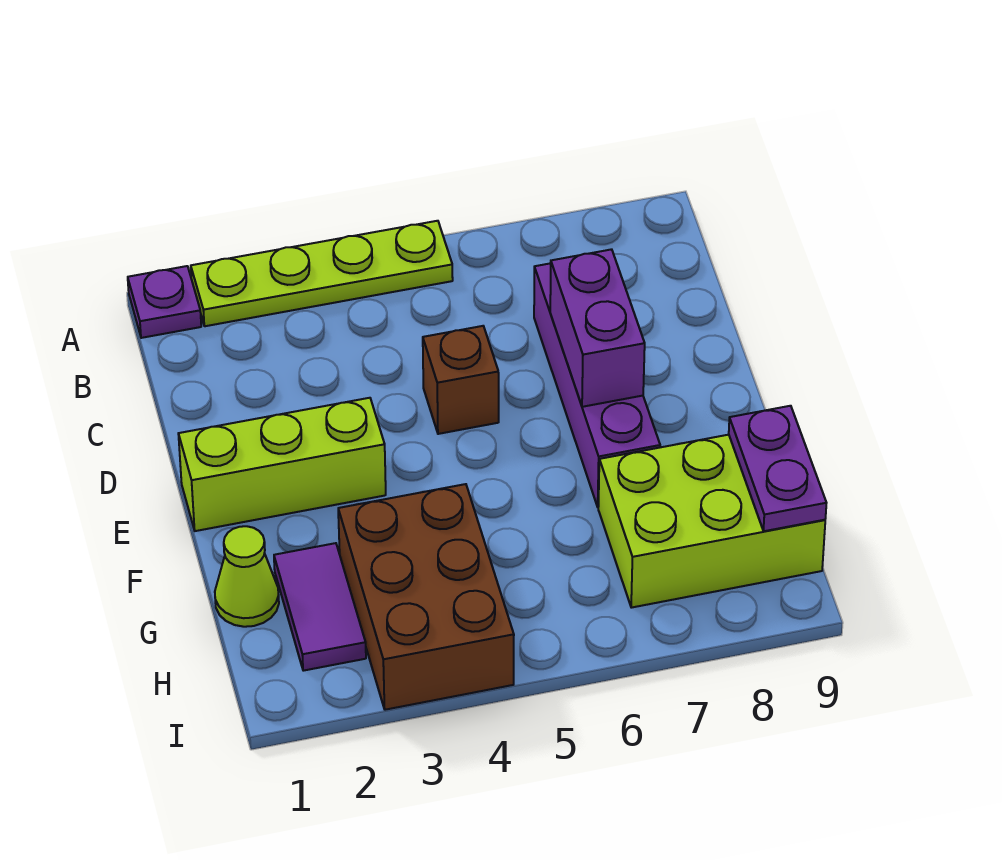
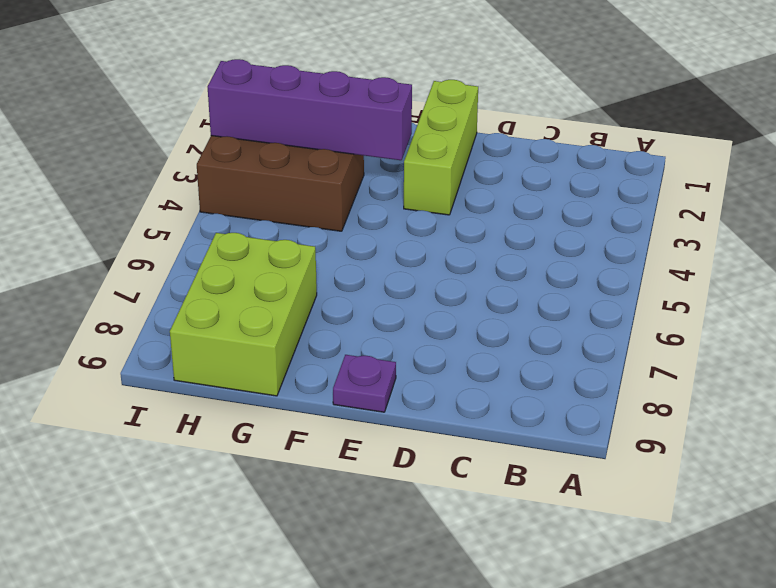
purple 1x1 plate [333,355,396,412] -> purple 1x1 plate moved to [128,266,201,338]
purple 1x4 brick [208,59,412,160] -> purple 1x4 brick moved to [534,263,660,507]
none -> lime 1x4 plate [191,221,453,326]
none -> brown 1x1 brick [423,326,499,434]

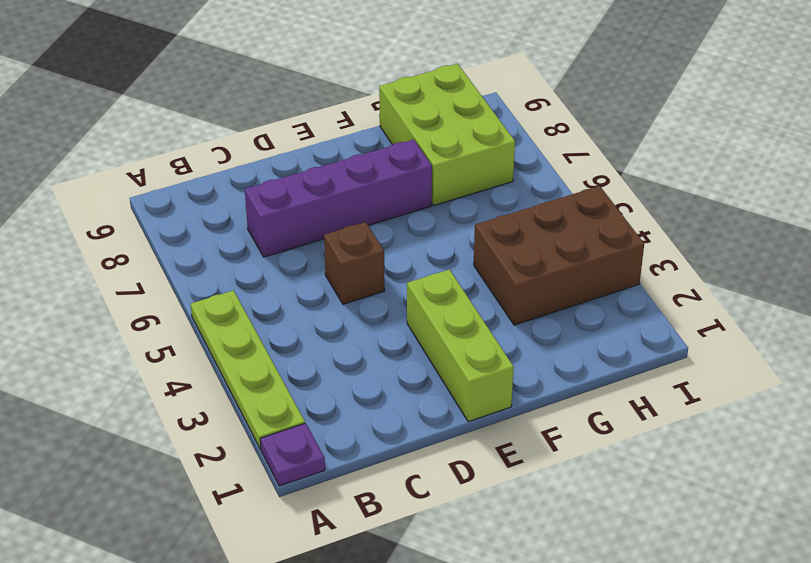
none -> lime 1x1 cone [215,526,279,627]
none -> purple 1x2 tile [274,543,366,671]

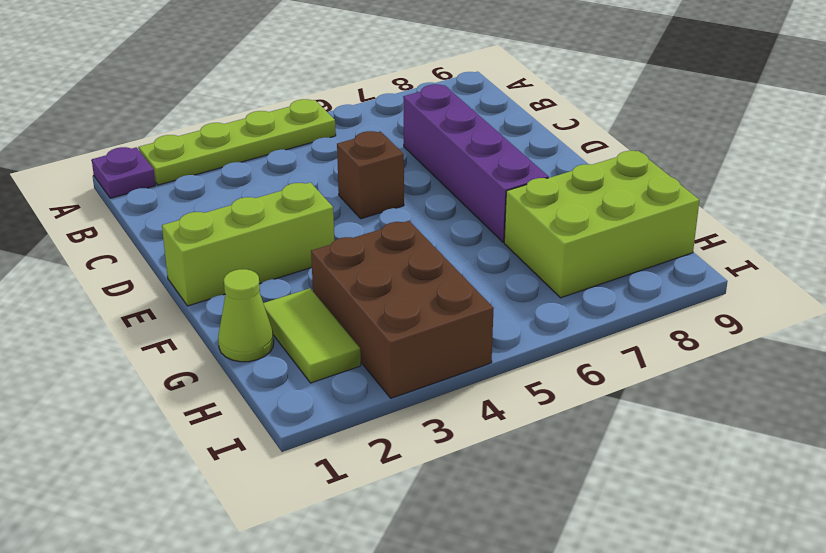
lime 1x2 tile [263,288,361,383] -> purple 1x2 tile [274,543,366,671]
none -> purple 1x2 brick [550,249,645,407]
none -> purple 1x2 plate [729,406,826,531]

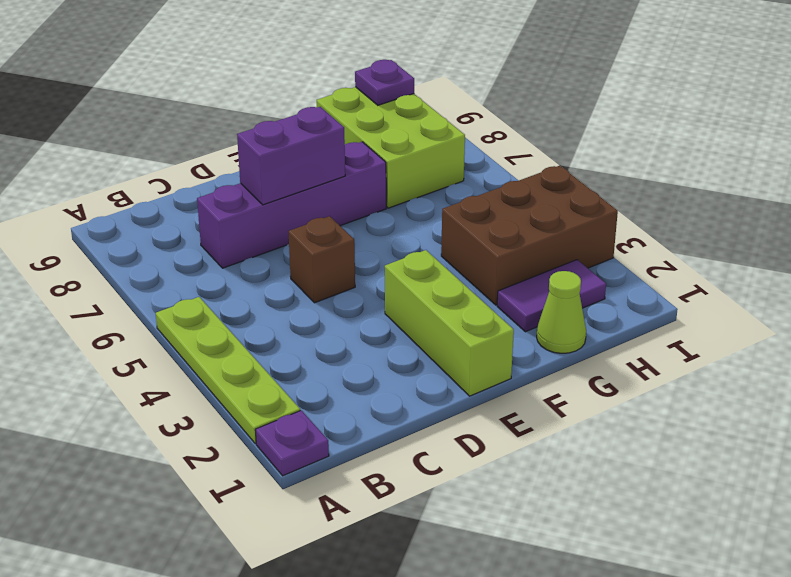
purple 1x1 plate [355,60,414,105] -> purple 1x2 plate [729,406,826,531]

